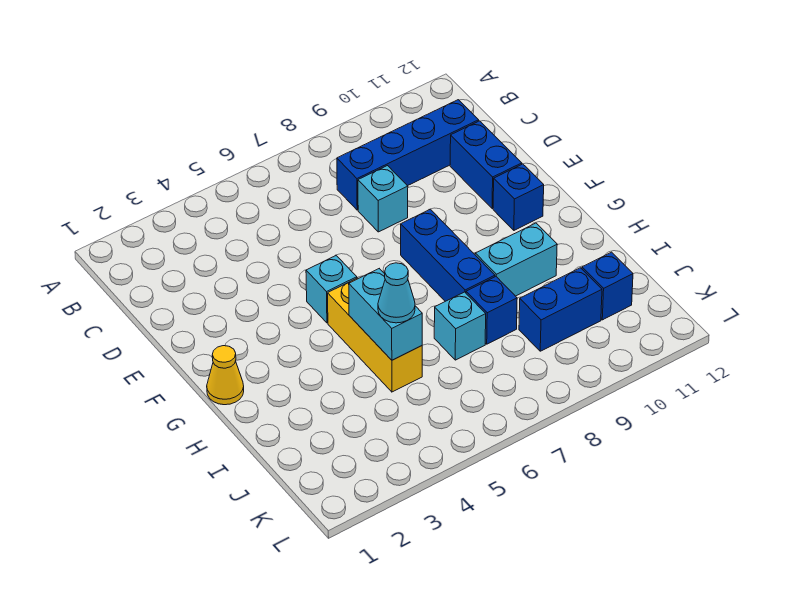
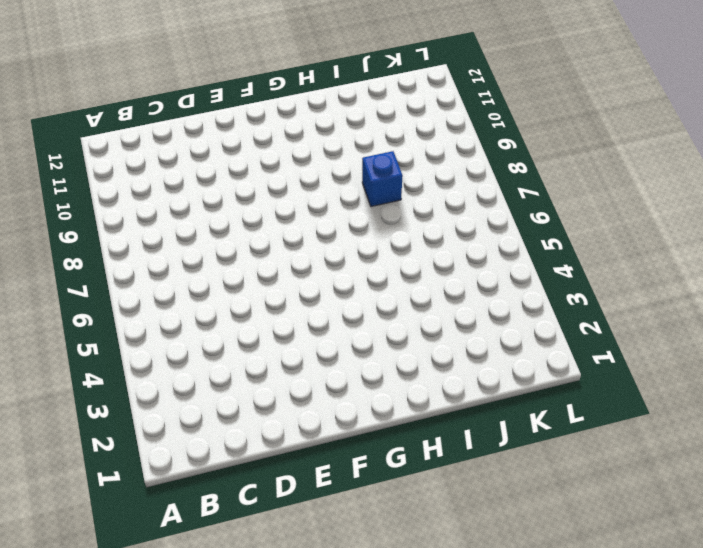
none -> blue 1x4 brick [337,100,479,210]
none -> cyan 1x1 brick [358,166,408,232]
none -> blue 1x2 brick [450,121,522,209]

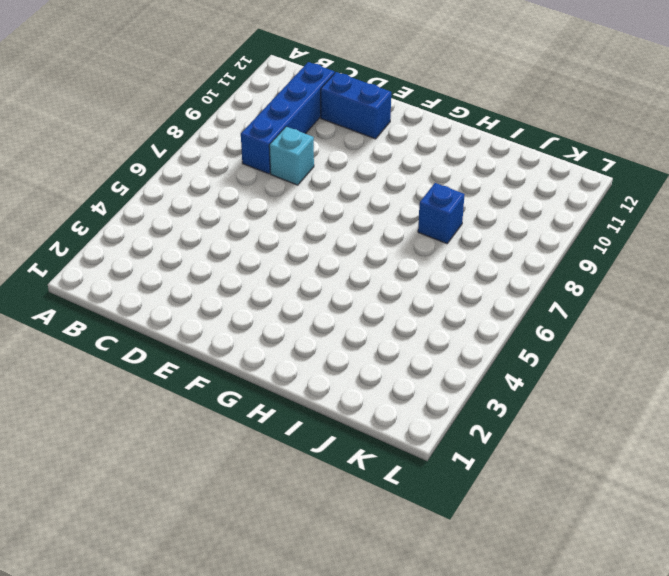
none -> cyan 1x1 brick [306,256,357,323]
none -> blue 1x3 brick [401,209,495,301]
none -> blue 1x1 brick [493,164,544,230]

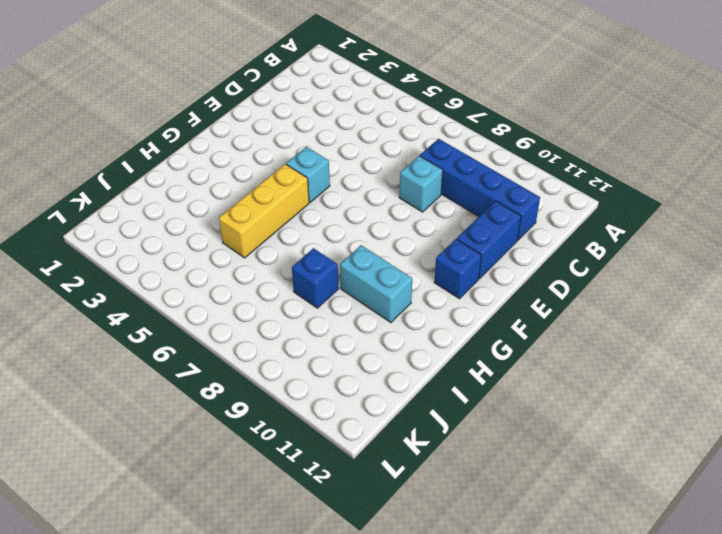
none -> blue 1x3 brick [401,209,495,301]
none -> yellow 1x1 cone [207,346,244,405]
none -> cyan 1x1 brick [434,292,486,360]

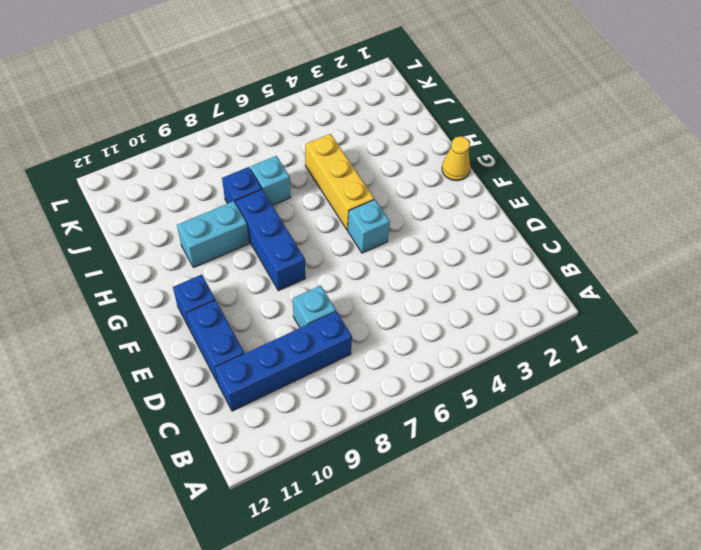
none -> blue 1x2 brick [519,268,602,351]
none -> blue 1x1 brick [582,252,633,320]
none -> cyan 1x2 brick [349,269,422,360]

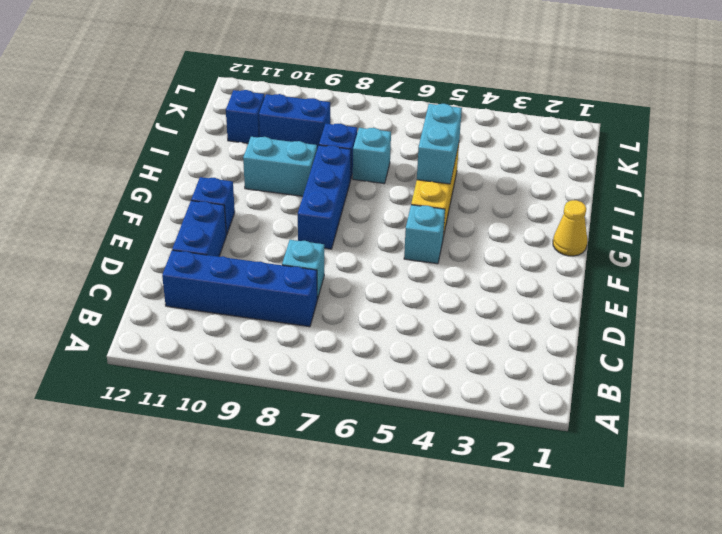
none -> cyan 1x1 cone [378,263,415,323]

